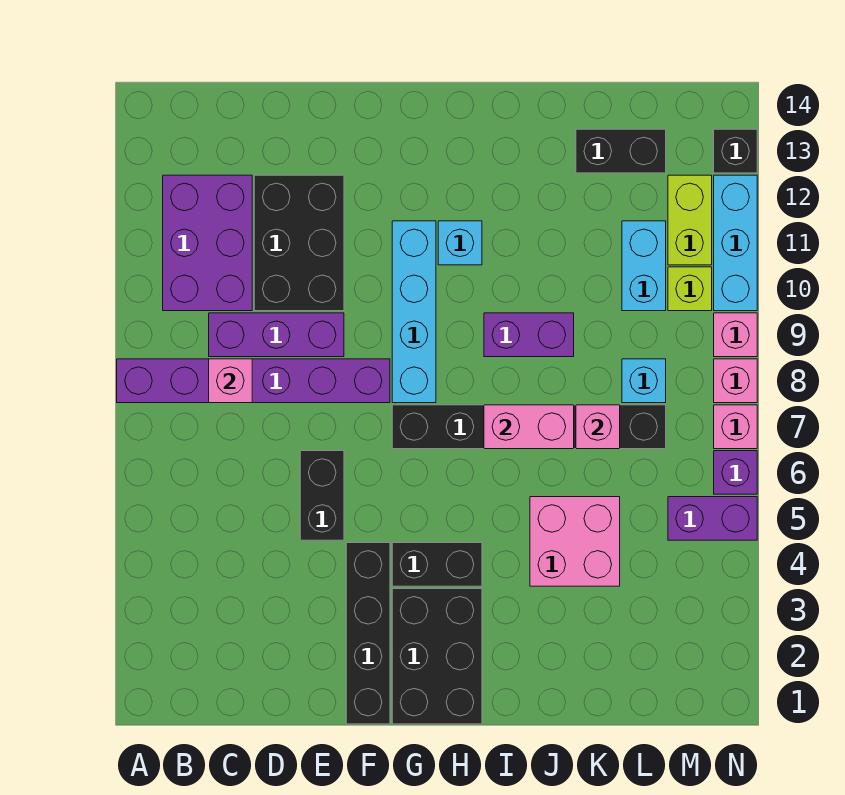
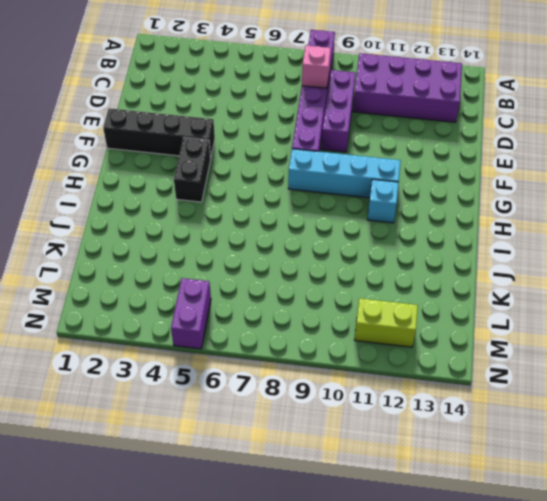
purple 2x4 brick [353,53,462,122] -> purple 2x3 brick [163,175,252,311]
none -> black 2x3 brick [254,175,344,311]
none -> black 1x2 brick [300,451,344,540]
none -> black 2x3 brick [392,589,482,724]

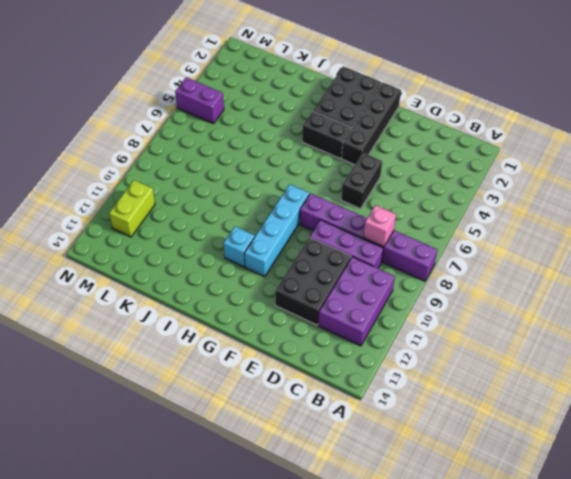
none -> black 1x6 brick [392,405,666,449]
none -> purple 1x2 brick [484,313,574,357]
none -> pink 2x2 brick [530,497,620,586]

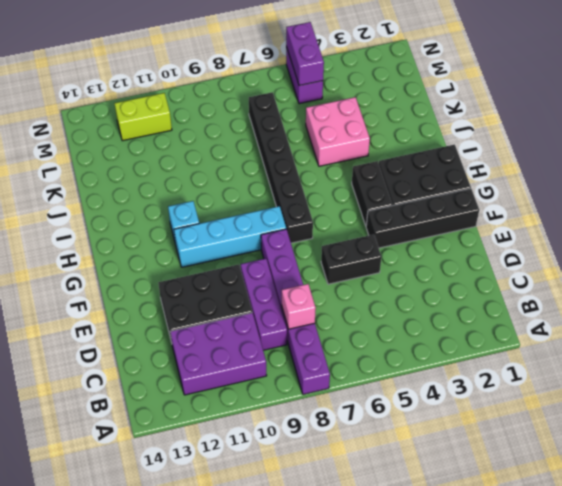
purple 1x2 brick [286,22,324,86] -> purple 1x2 brick moved to [484,313,574,357]
none -> black 1x2 brick [576,129,666,173]
none -> cyan 1x1 brick [622,359,666,403]
none -> cyan 1x2 brick [622,221,666,311]

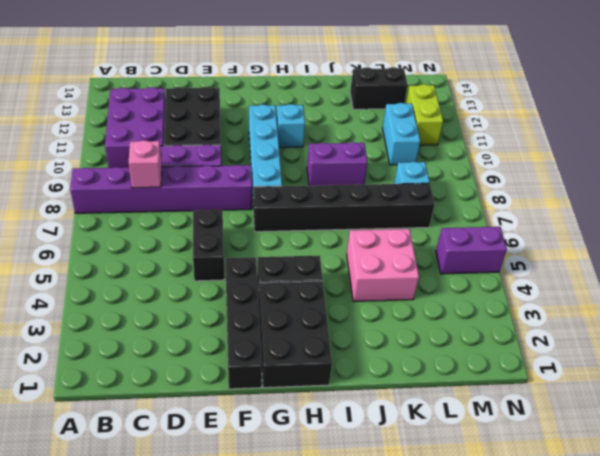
none -> lime 1x1 brick [668,267,712,311]
none -> purple 1x1 brick [714,451,757,494]
none -> pink 1x1 brick [714,405,757,449]

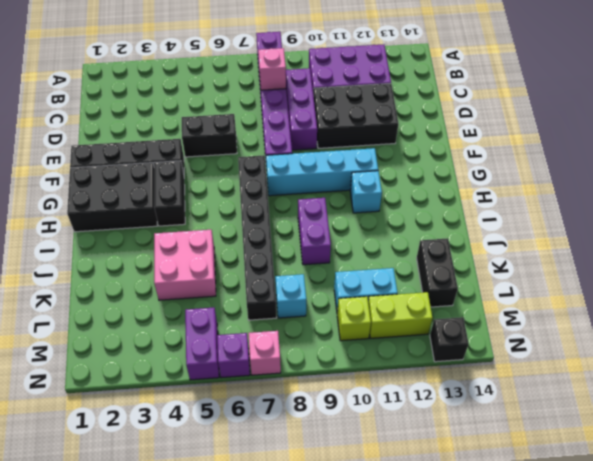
none -> pink 1x1 brick [714,359,757,403]
none -> pink 1x1 brick [714,313,757,357]
none -> cyan 1x3 brick [714,175,757,311]

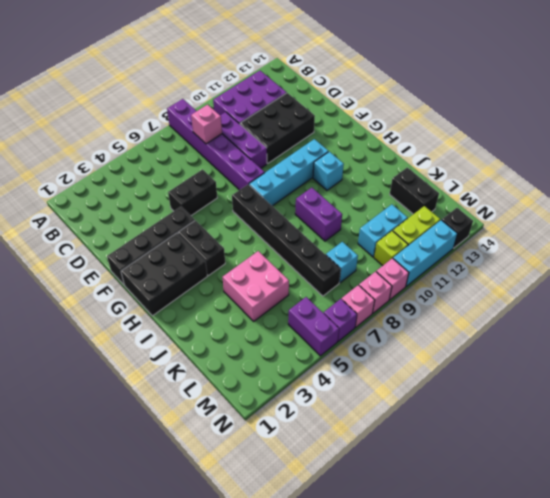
none -> pink 1x2 brick [484,405,574,449]
none -> pink 1x1 brick [576,405,620,449]

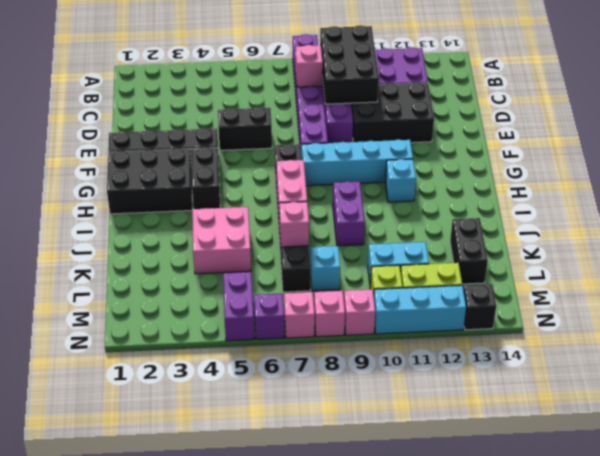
black 2x3 brick [320,25,379,104] -> none

